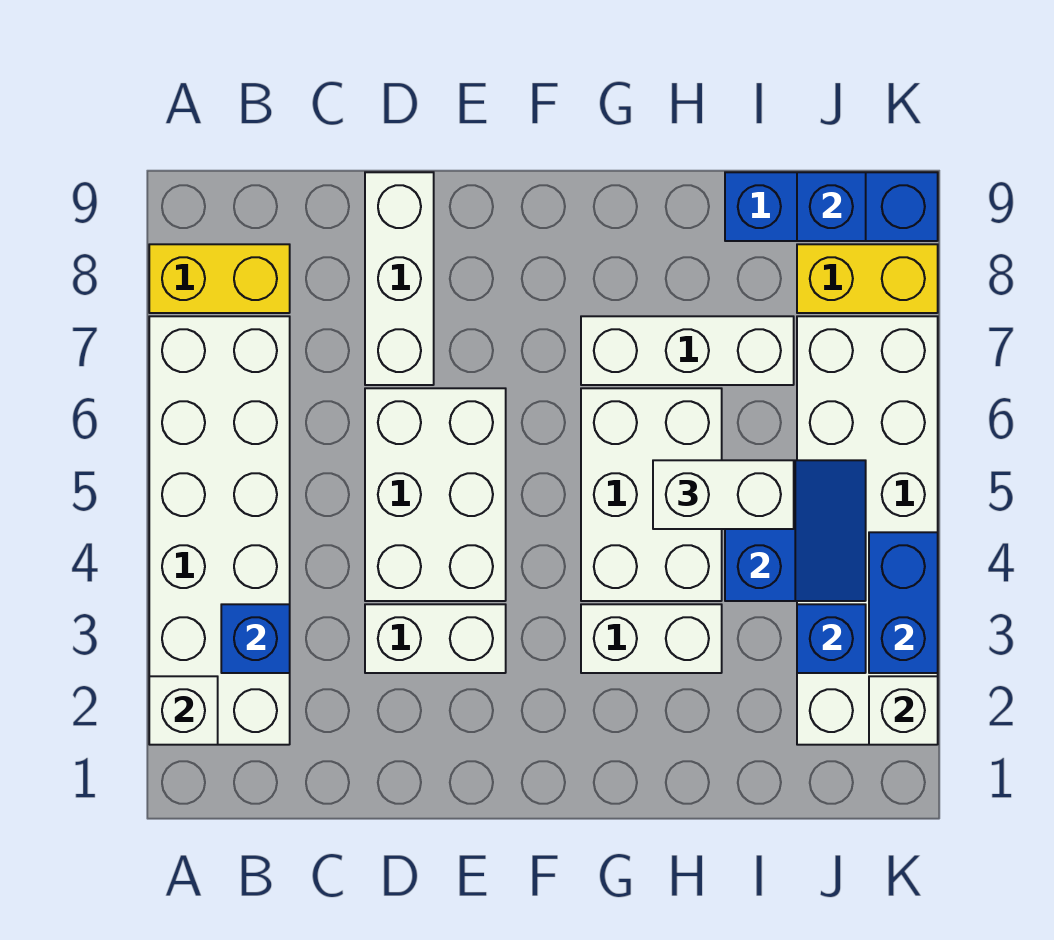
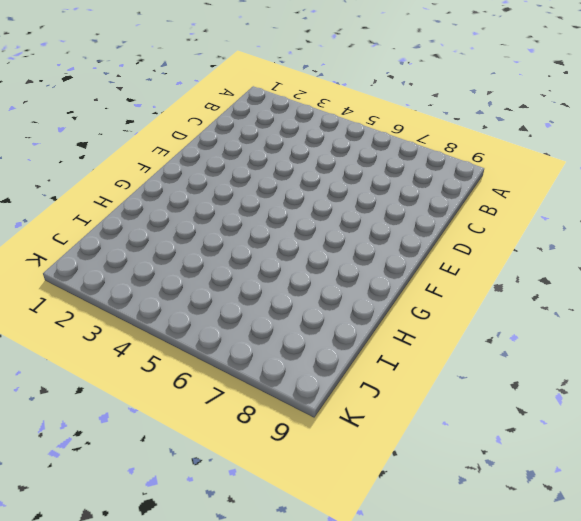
none -> white 2x6 brick [149,316,290,745]
none -> yellow 1x2 brick [149,244,290,313]
none -> white 1x2 brick [365,604,506,673]

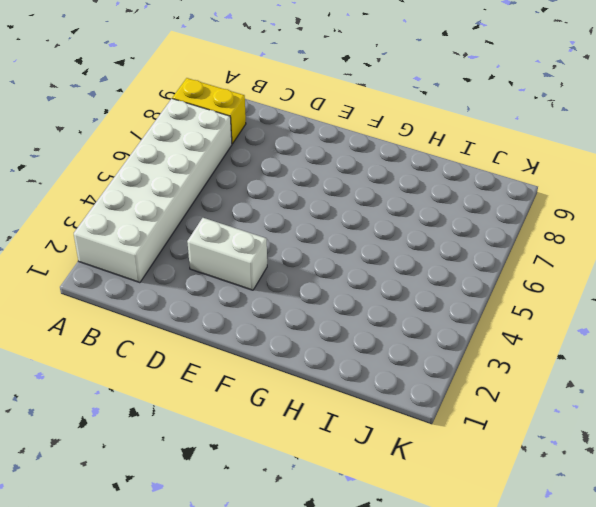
none -> white 2x3 brick [365,388,506,601]
none -> white 1x3 brick [365,172,434,385]
none -> white 1x2 brick [581,604,722,673]

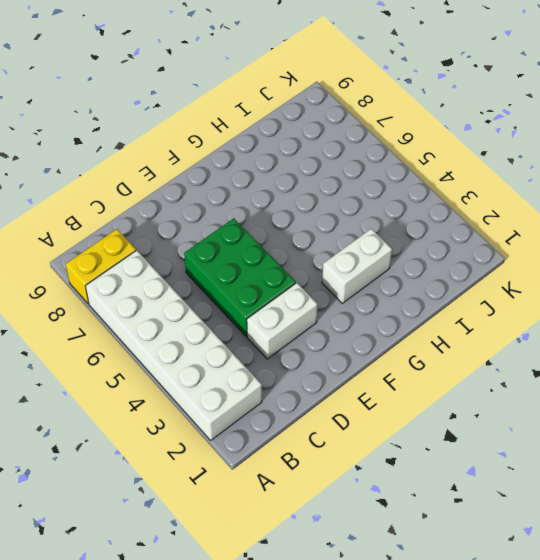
green 2x3 brick [184,218,296,336] -> white 2x3 brick [365,388,506,601]
none -> white 1x3 brick [365,172,434,385]
none -> white 2x3 brick [581,388,722,601]
none -> white 1x3 brick [581,316,794,385]

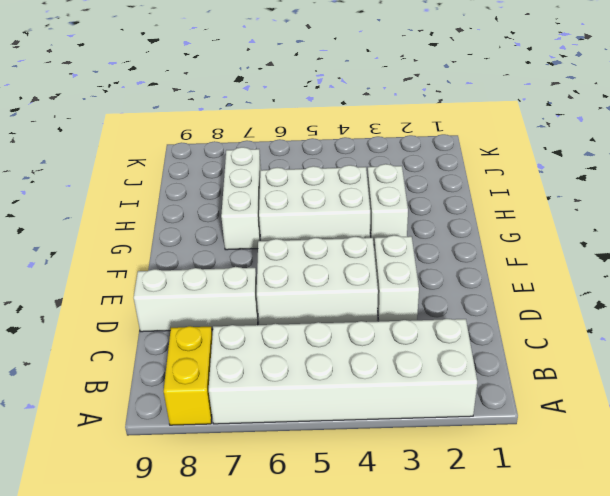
none -> blue 1x3 brick [725,172,938,241]
none -> white 2x6 brick [797,316,938,745]
none -> yellow 1x2 brick [797,244,938,313]

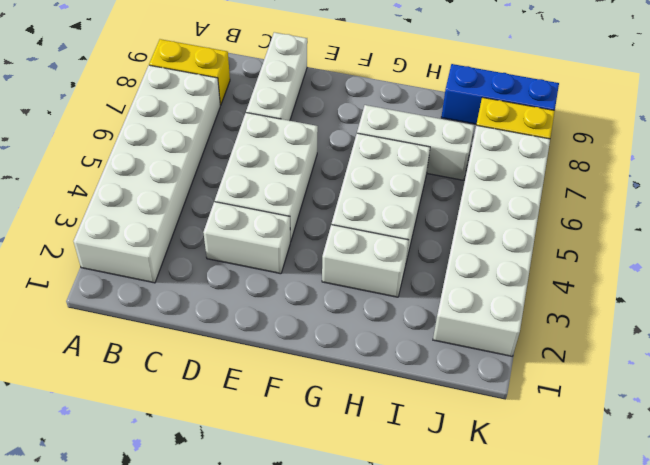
none -> white 1x1 brick [149,676,218,745]
none -> blue 1x1 brick [221,604,290,673]
none -> blue 2x2 slope [725,460,866,601]

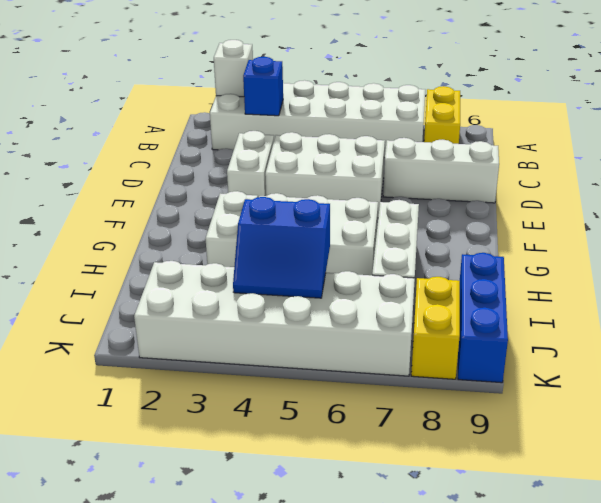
none -> blue 1x1 brick [797,604,866,673]
none -> blue 1x1 brick [797,172,866,241]
none -> white 1x1 brick [869,676,938,745]

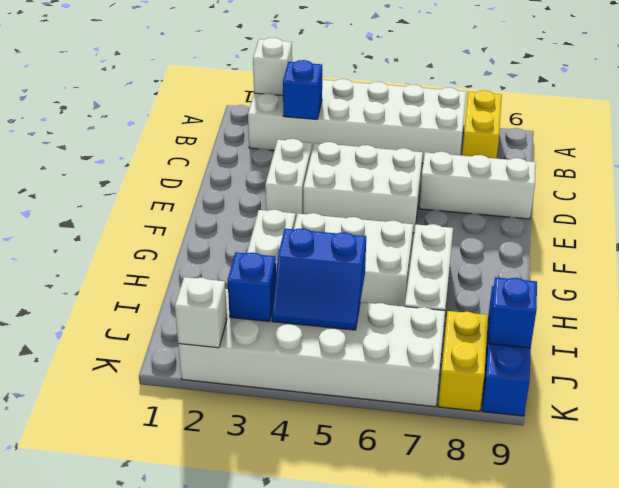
none -> blue 1x2 brick [869,532,938,673]
none -> white 1x2 brick [653,460,794,529]

